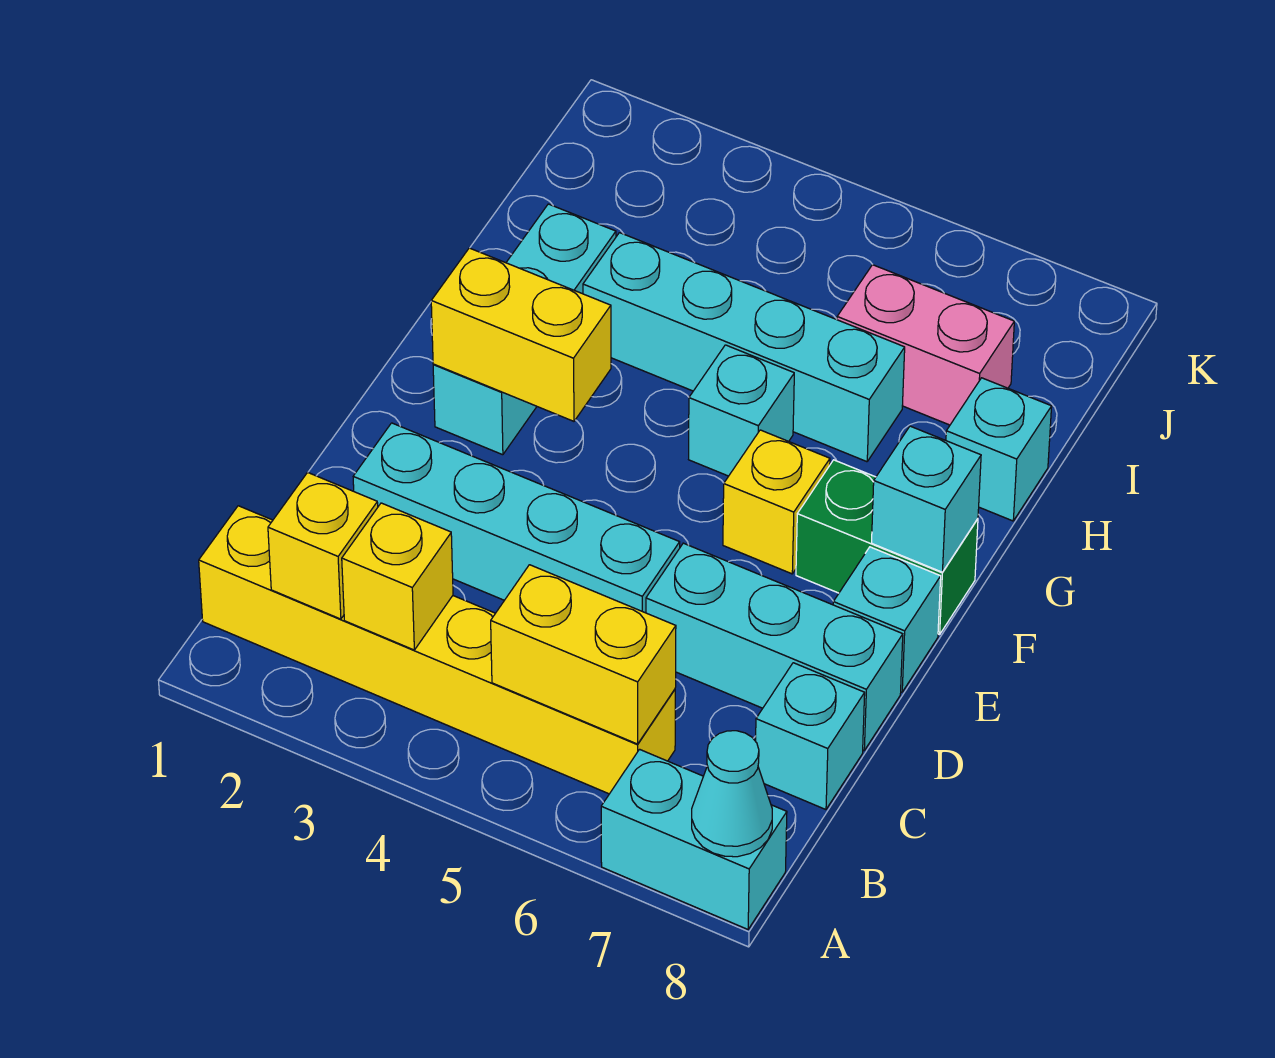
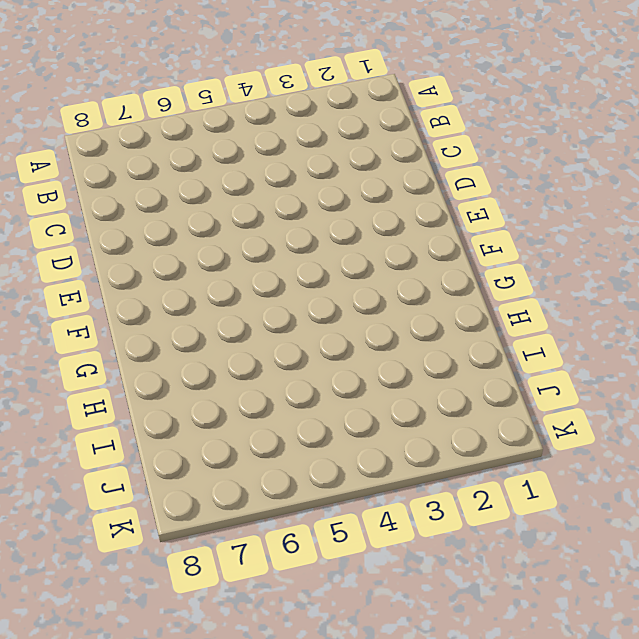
none -> cyan 1x2 brick [601,749,787,929]
none -> yellow 1x6 brick [199,506,675,794]
none -> cyan 1x1 brick [756,663,865,810]

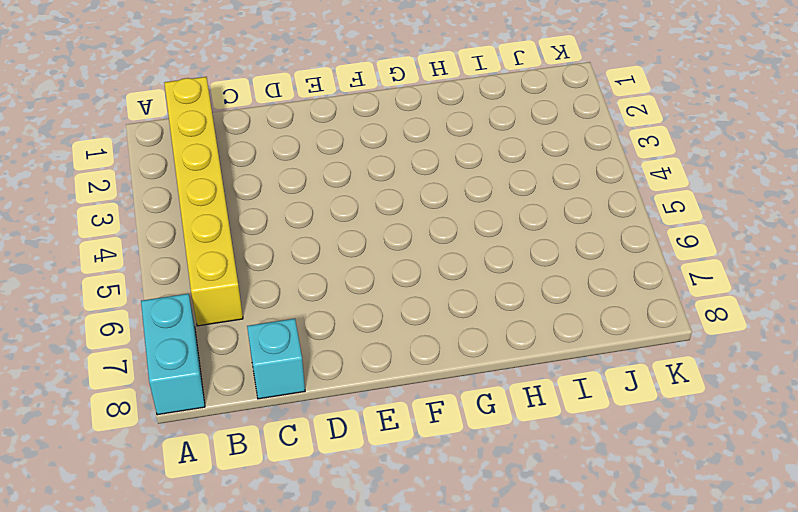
none -> cyan 1x4 brick [353,423,680,613]
none -> cyan 1x3 brick [646,543,903,750]
none -> cyan 1x1 brick [833,547,941,692]

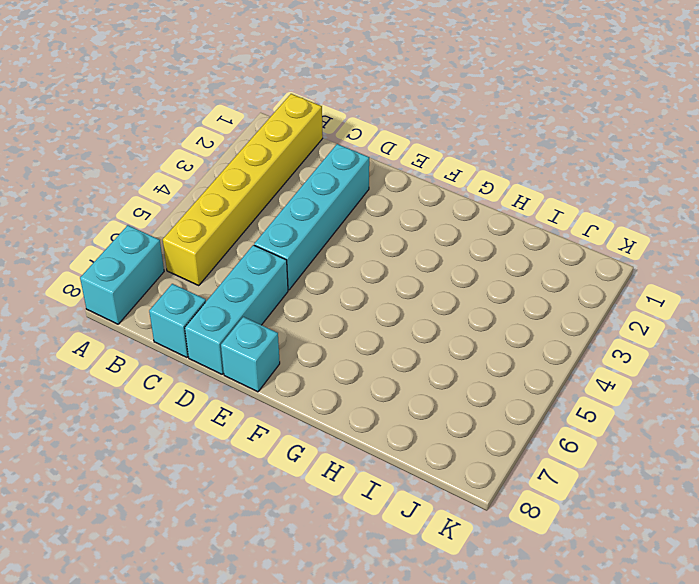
none -> cyan 1x3 brick [433,204,616,455]
none -> yellow 1x1 brick [723,430,830,574]
none -> green 1x2 brick [796,460,978,635]

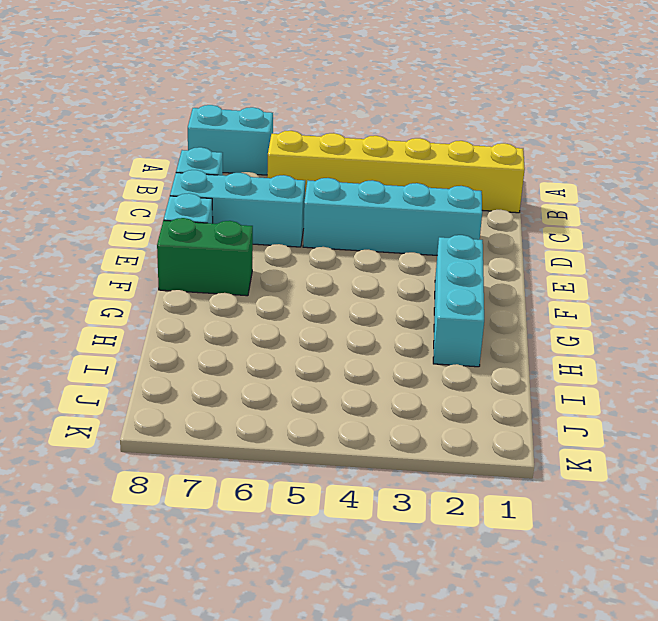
none -> yellow 1x1 brick [723,430,830,574]
none -> cyan 1x1 brick [689,345,794,476]
none -> cyan 1x4 brick [583,233,905,462]

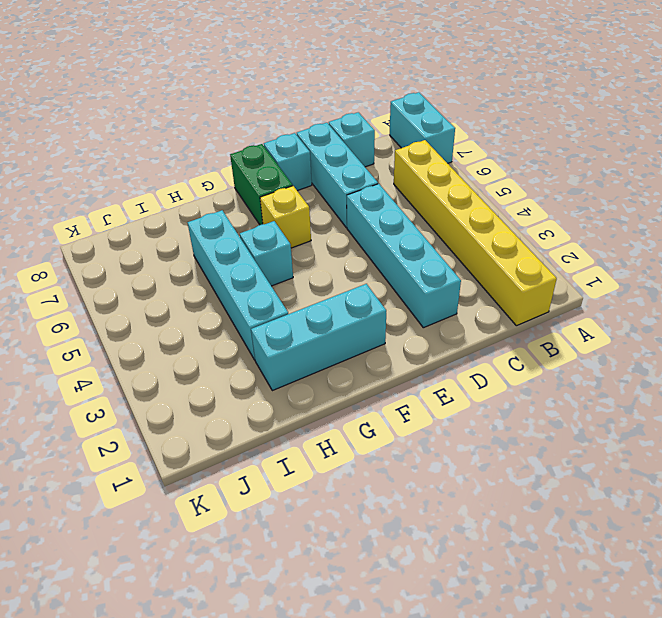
none -> cyan 1x1 brick [946,378,1052,521]
none -> pink 1x2 brick [837,265,1014,425]
none -> cyan 1x1 cone [692,731,772,857]

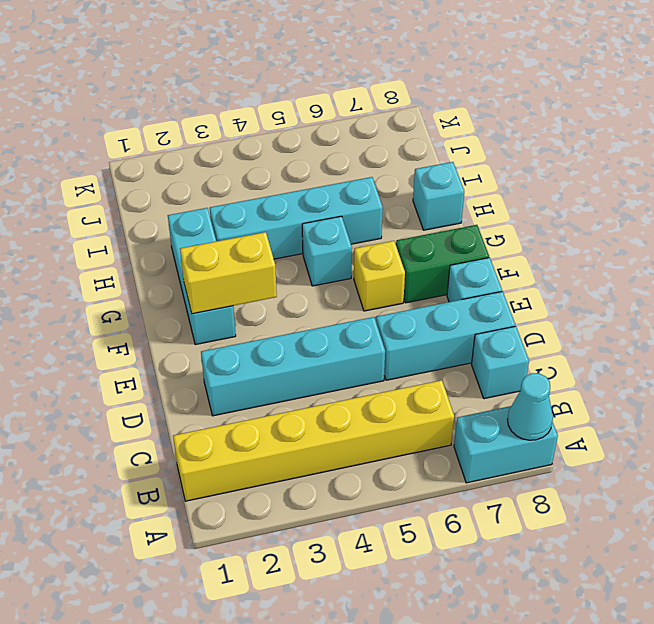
none -> pink 1x2 brick [837,265,1014,425]
none -> yellow 1x1 brick [268,472,378,619]
none -> yellow 1x1 brick [342,503,453,650]

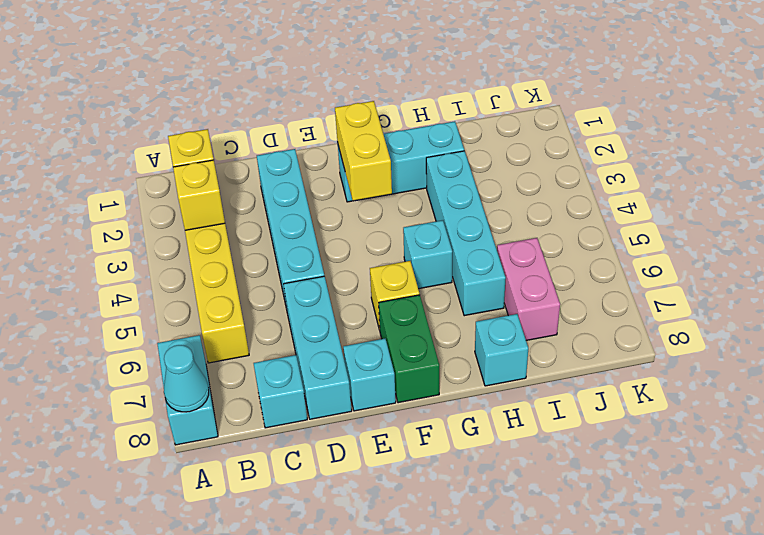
none -> yellow 1x2 brick [491,565,676,744]
none -> cyan 1x1 brick [872,426,981,572]

